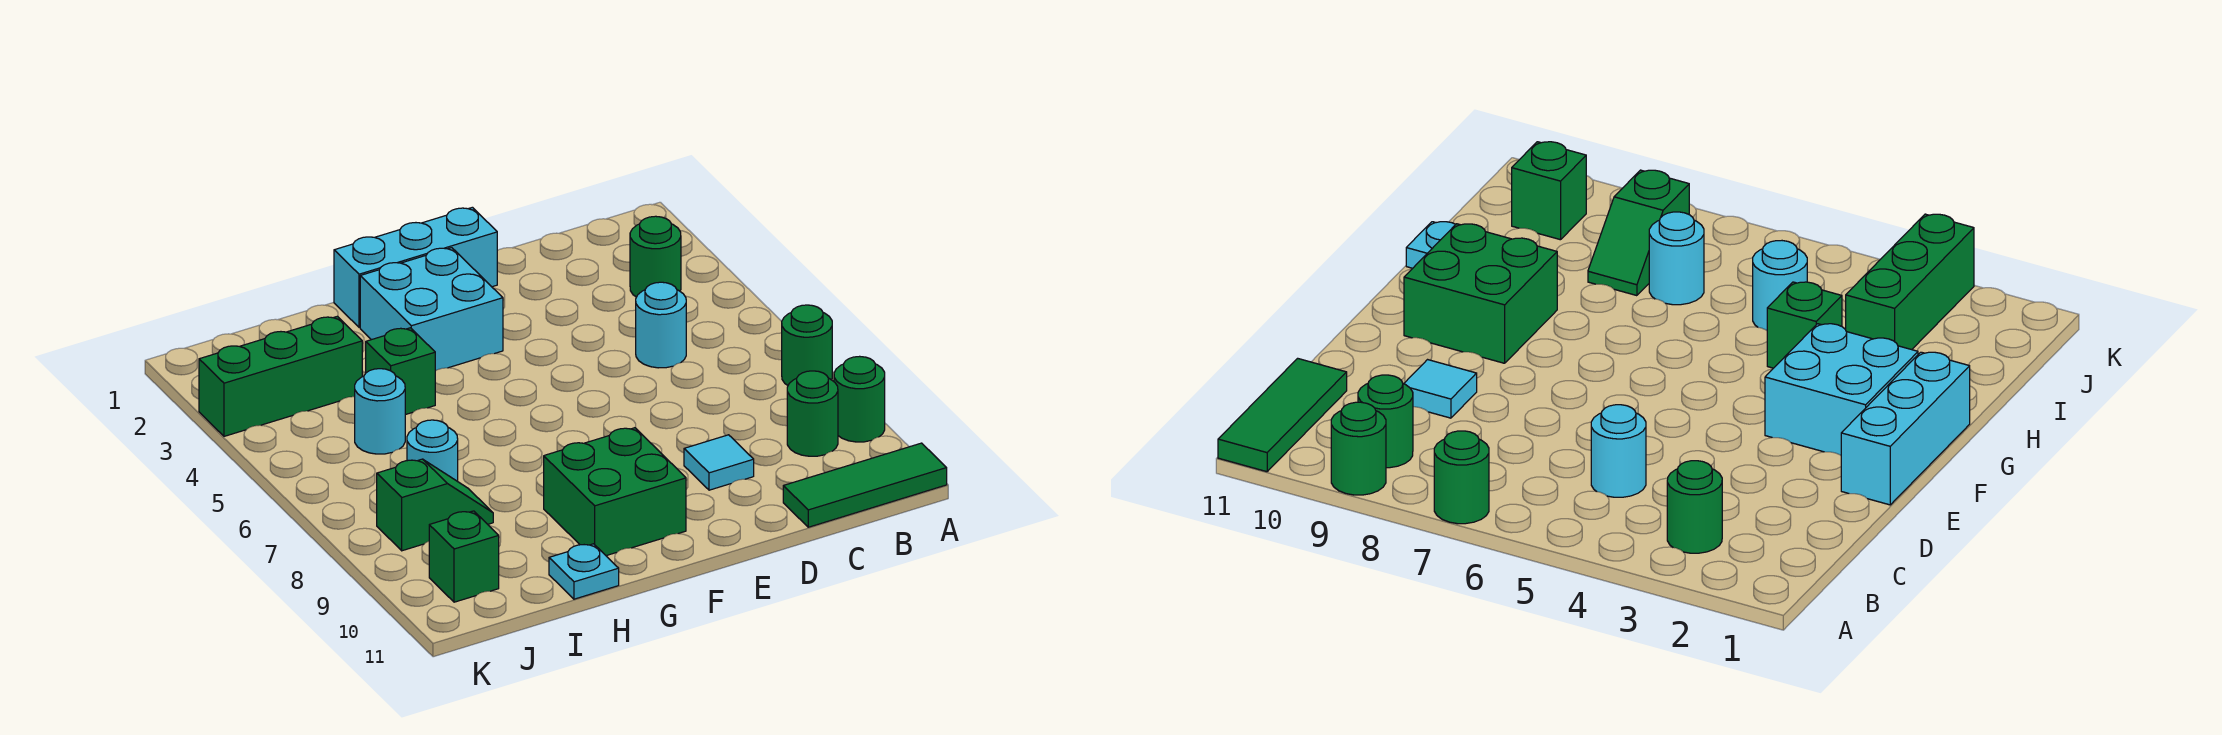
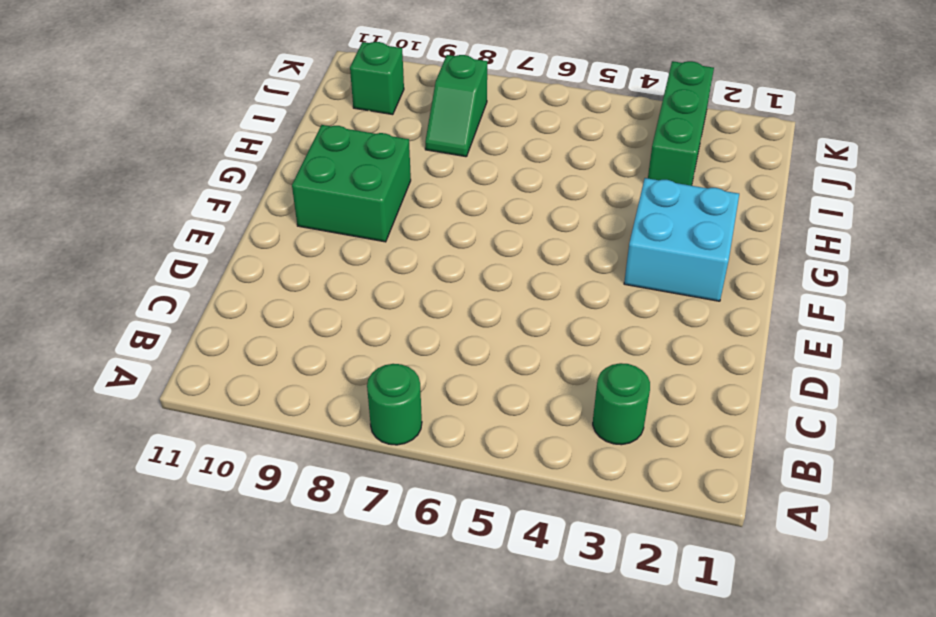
none -> green 1x1 round brick [834,356,885,442]
none -> green 1x3 tile [783,443,947,527]
none -> green 1x1 round brick [787,371,838,456]

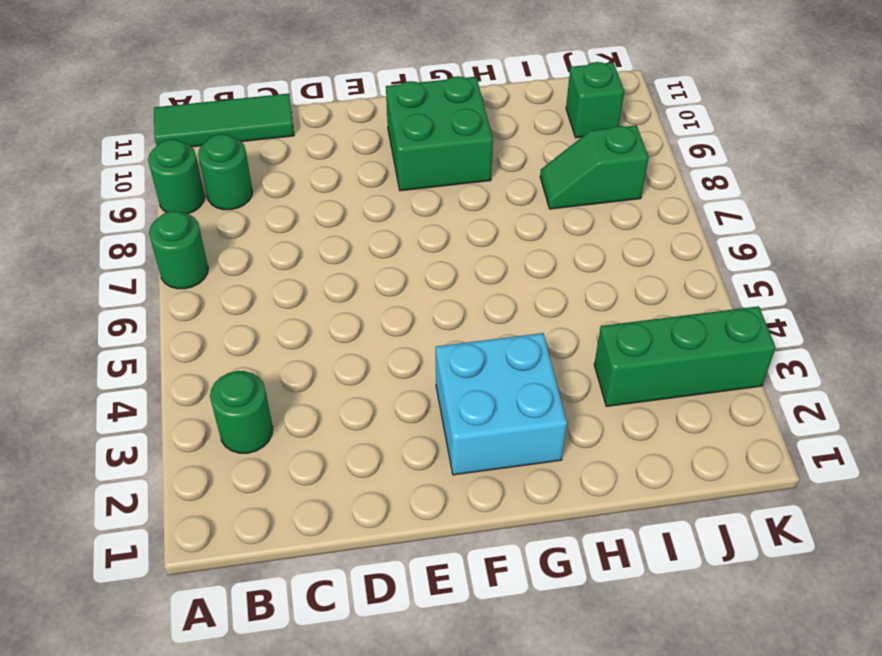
none -> cyan 1x1 round brick [636,282,686,368]
none -> cyan 1x1 tile [684,435,754,490]
none -> cyan 1x3 brick [334,207,497,327]

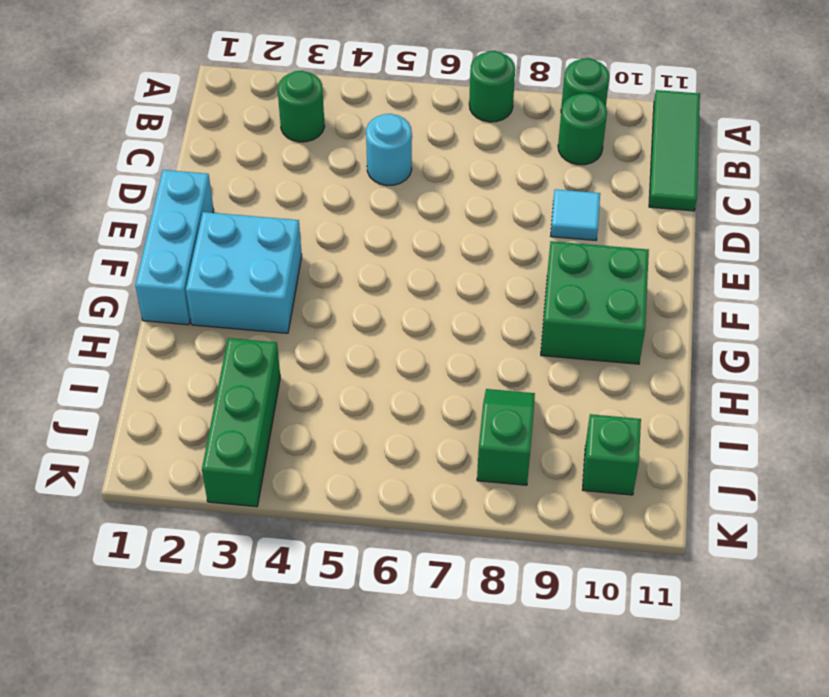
none -> green 1x1 brick [366,328,435,415]
none -> cyan 1x1 plate [549,544,619,599]
none -> cyan 1x1 round brick [355,369,405,454]

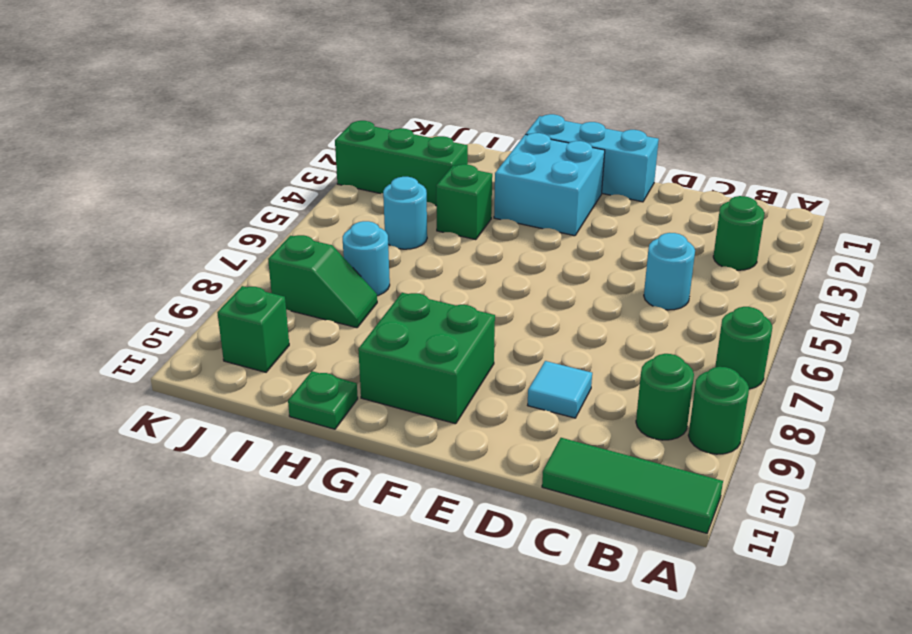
green 1x1 plate [288,371,358,429] -> cyan 1x1 plate [549,544,619,599]

